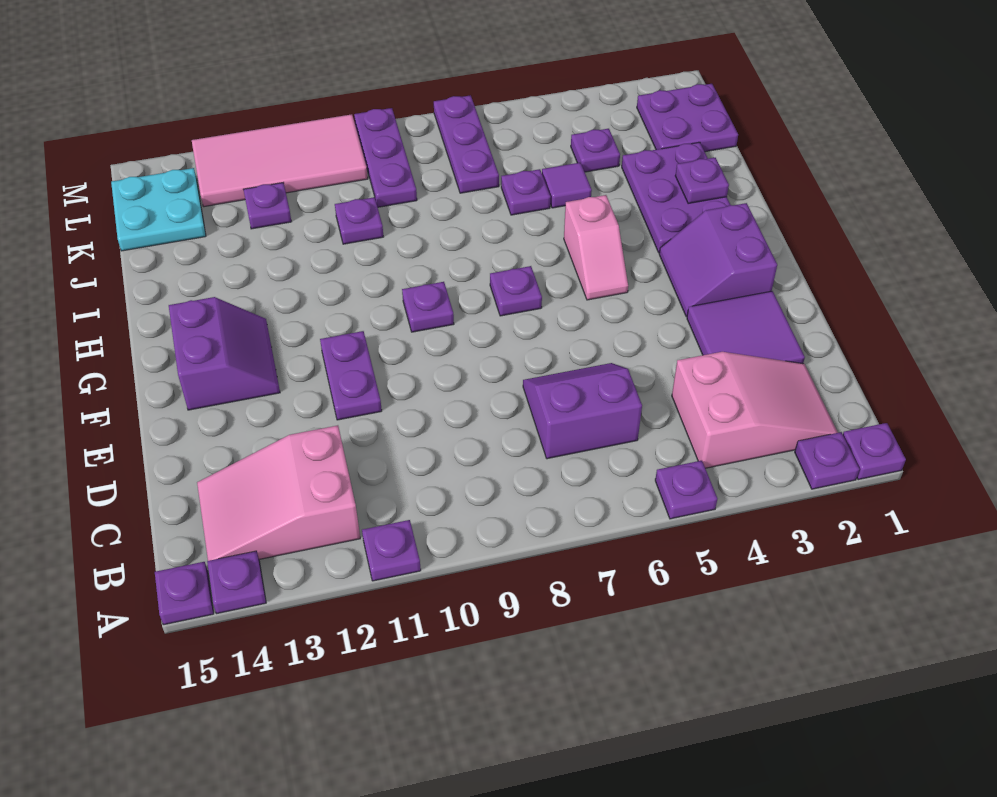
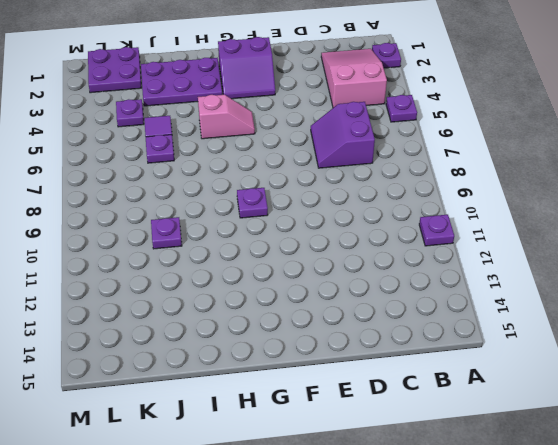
none -> purple 1x1 plate [843,423,906,480]
none -> purple 1x1 plate [207,551,266,614]
none -> purple 1x1 plate [155,562,214,625]

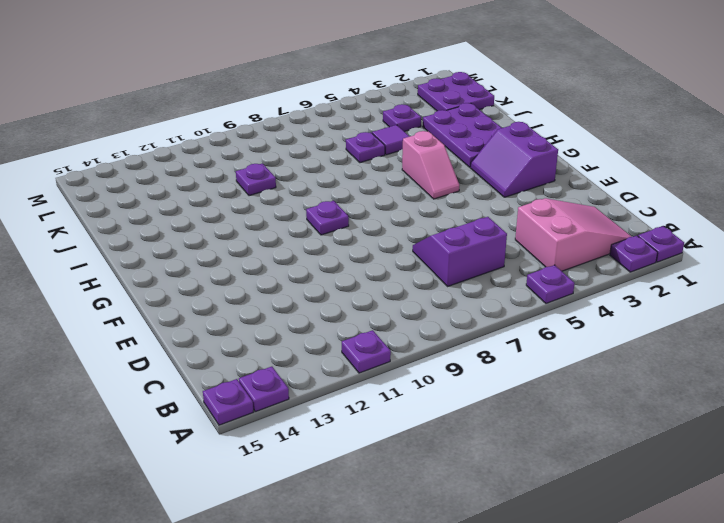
none -> pink 2x3 slope [197,425,360,561]
none -> purple 2x2 tile [687,291,805,364]
none -> purple 1x2 plate [320,331,382,420]

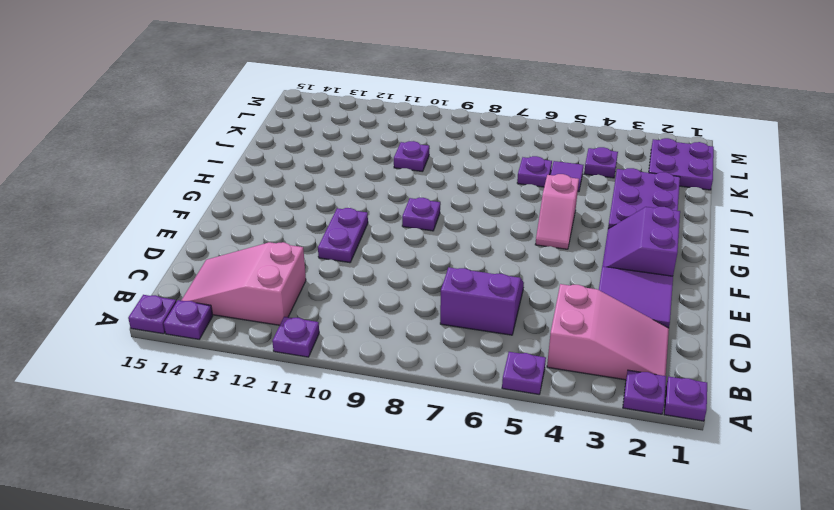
none -> purple 2x2 slope [169,297,280,410]
none -> purple 1x1 plate [490,266,542,316]
none -> purple 1x3 plate [434,95,499,193]

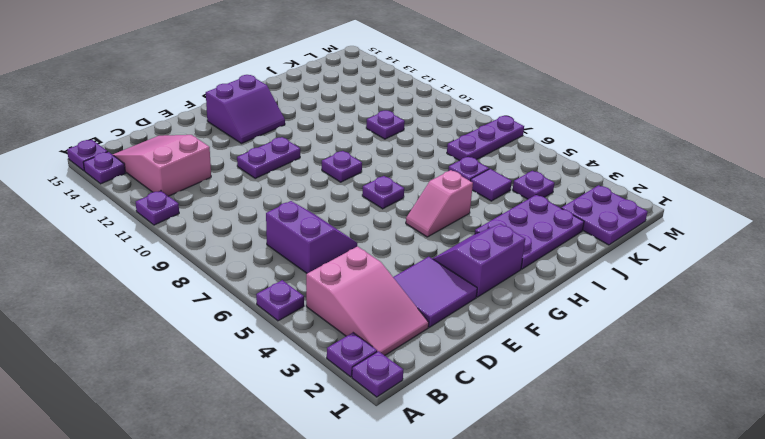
none -> purple 1x3 plate [354,108,417,207]
none -> purple 1x1 plate [243,183,291,229]
none -> cyan 2x2 plate [111,168,206,251]

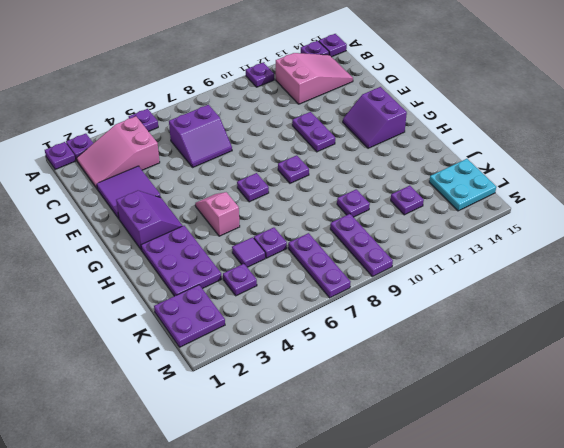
none -> pink 2x4 tile [192,114,368,207]
none -> purple 1x1 plate [675,158,729,204]

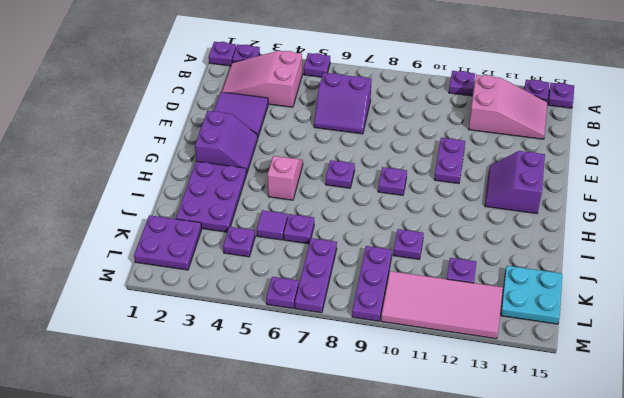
purple 1x1 plate [266,277,299,308] -> purple 1x1 plate moved to [675,158,729,204]

